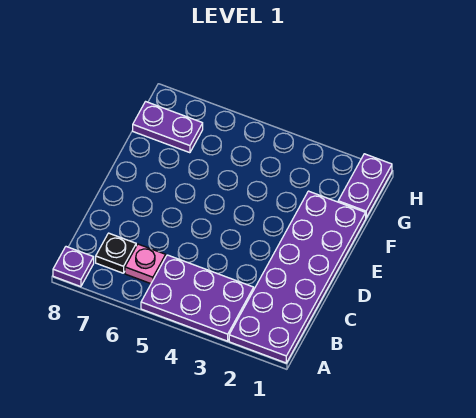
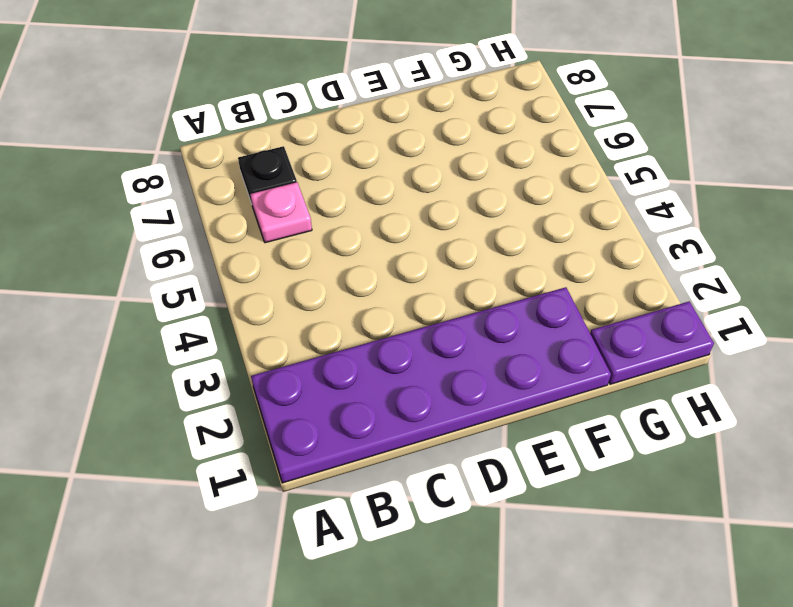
none -> purple 2x3 plate [141,255,254,341]
none -> purple 1x1 plate [53,247,94,287]

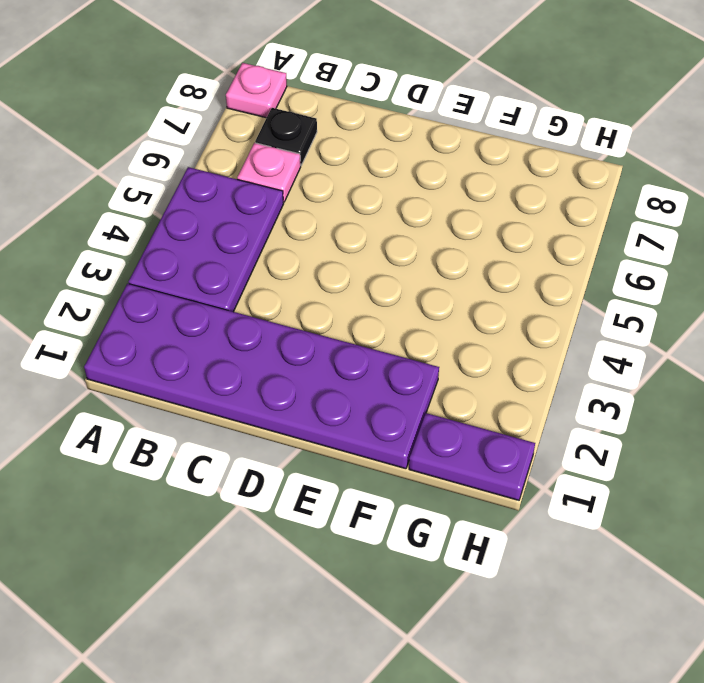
pink 1x1 plate [226,63,287,118] -> purple 1x1 plate [53,247,94,287]
none -> purple 1x2 plate [133,102,203,153]

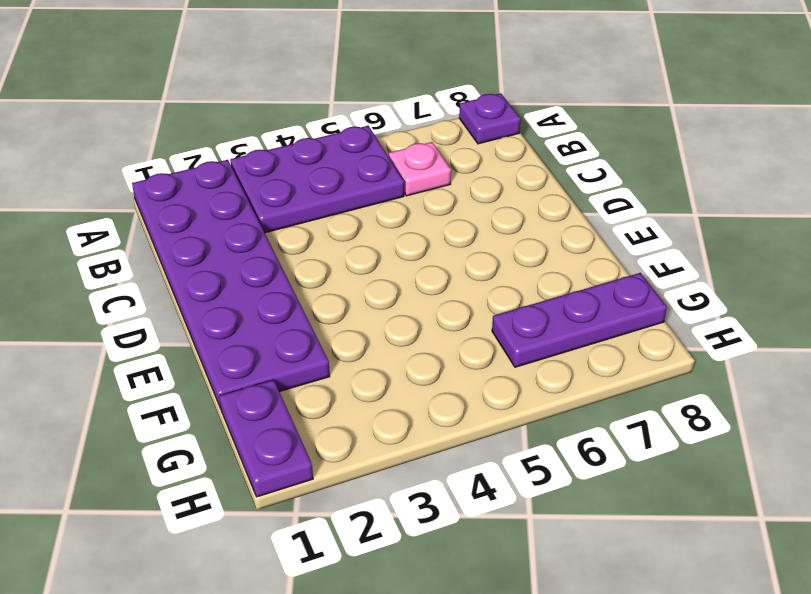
purple 1x3 plate [492,273,667,367] -> purple 1x2 plate [133,102,203,153]
none -> black 1x1 plate [96,233,136,273]

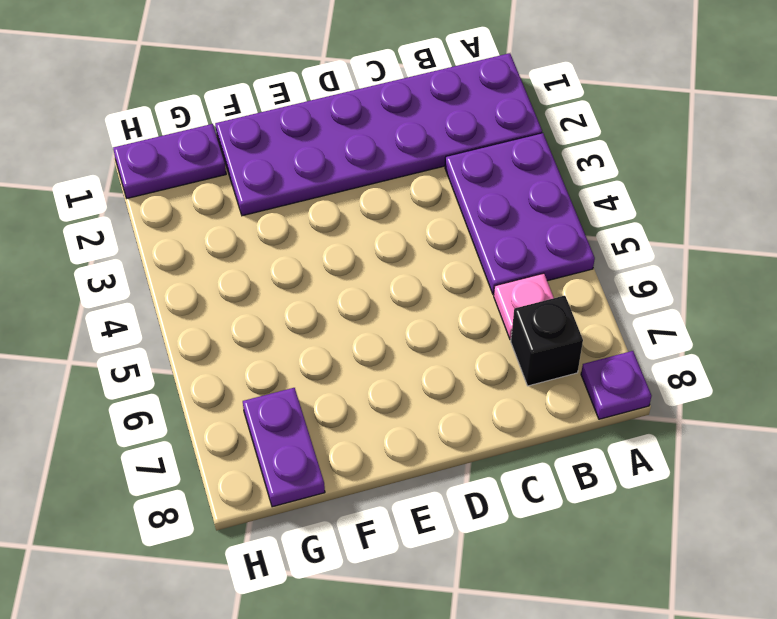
black 1x1 brick [511,296,583,386] -> black 1x1 plate [96,233,136,273]

